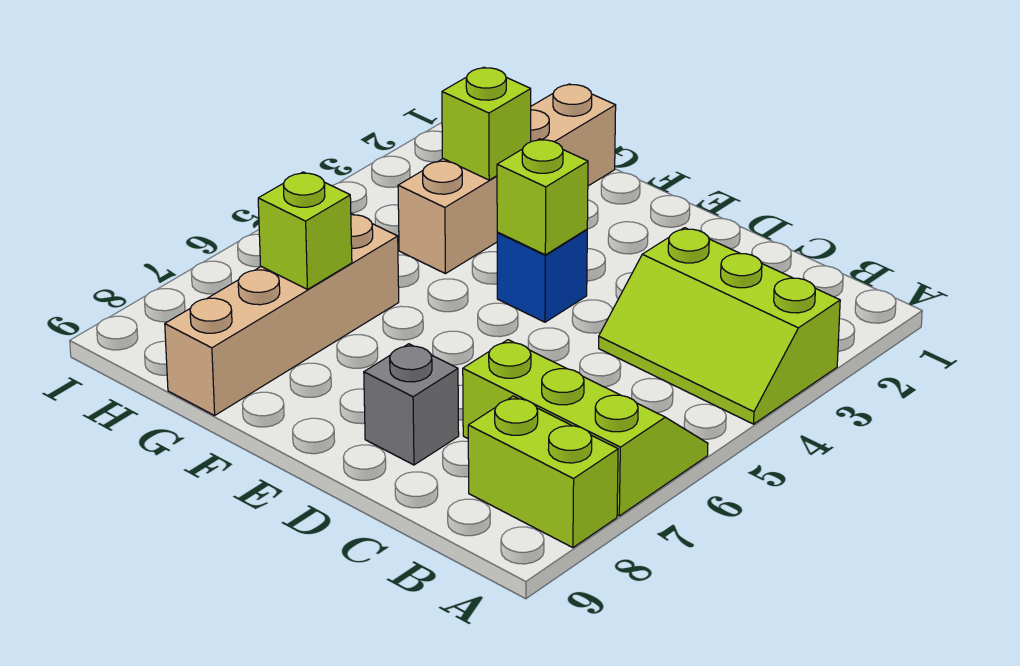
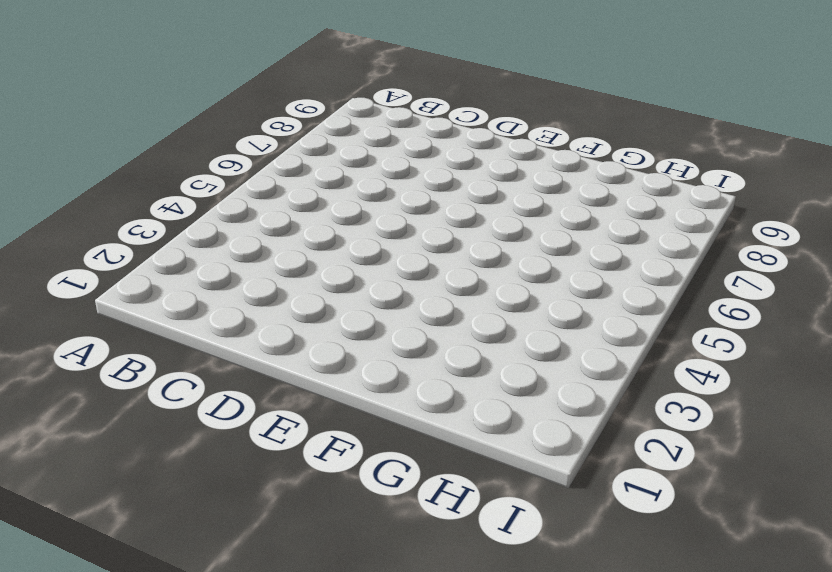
none -> lime 2x3 slope [599,228,840,424]
none -> lime 2x3 slope [463,340,708,516]

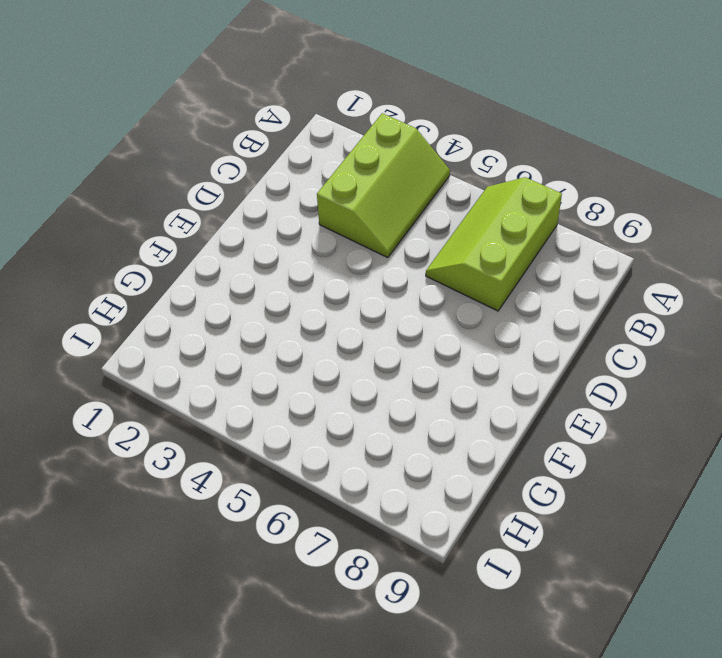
none -> lime 1x2 brick [468,396,618,548]
none -> grey 1x1 brick [364,344,459,465]

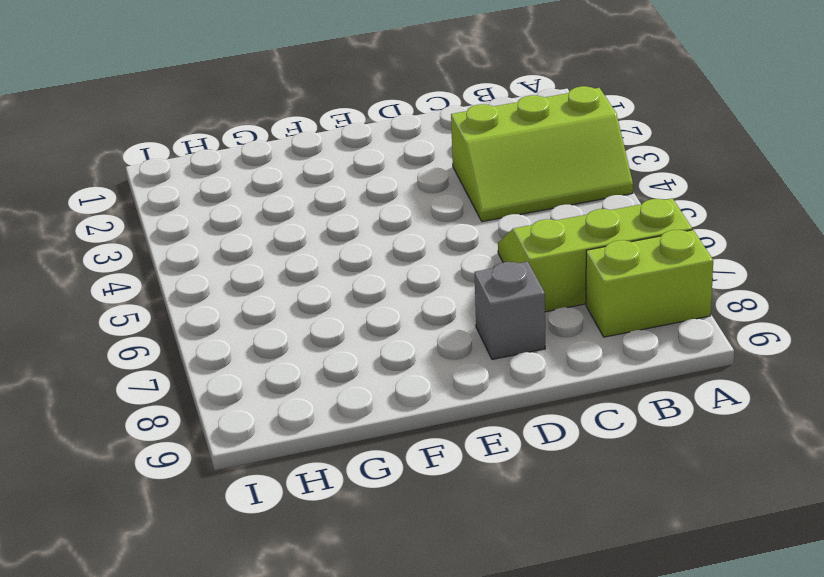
none -> blue 1x1 brick [497,229,587,322]
none -> tan 1x4 brick [398,84,616,274]

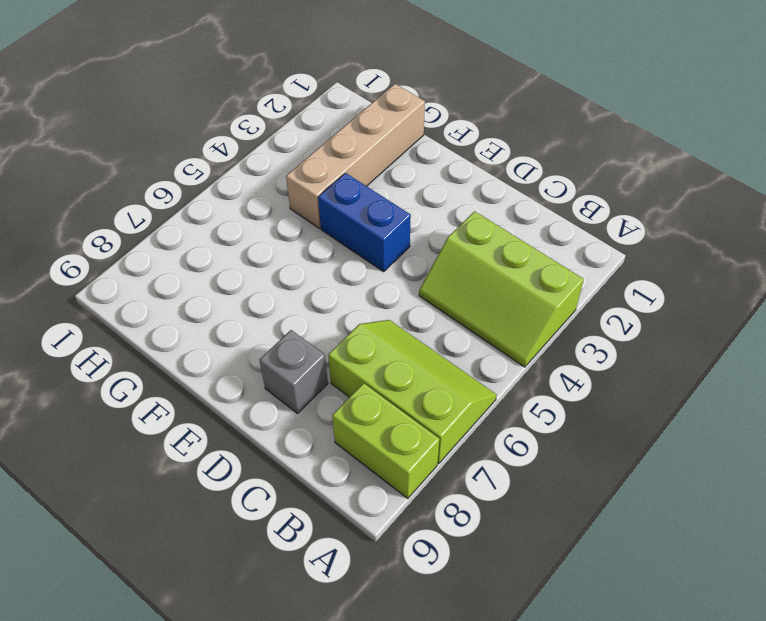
blue 1x2 brick [318,173,411,272] -> blue 1x1 brick [497,229,587,322]
none -> tan 1x4 brick [165,214,399,415]
none -> lime 1x1 brick [497,139,588,255]

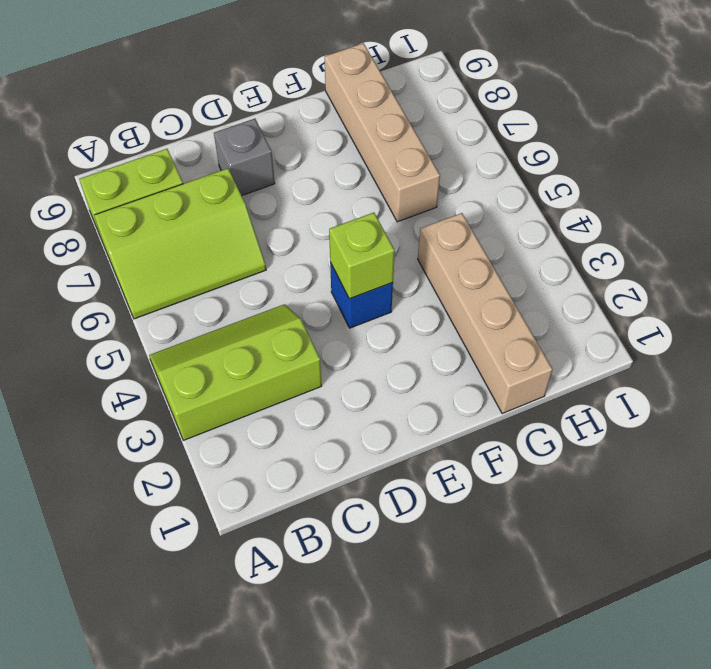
none -> lime 1x1 brick [442,67,531,180]
none -> lime 1x1 brick [258,172,352,289]

